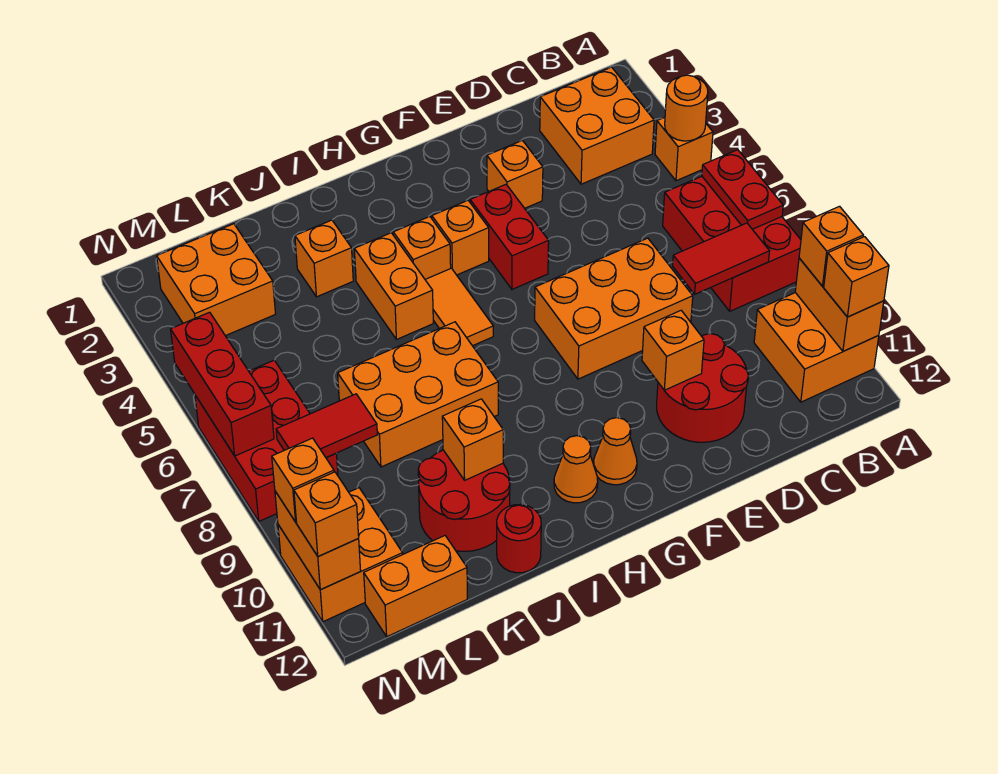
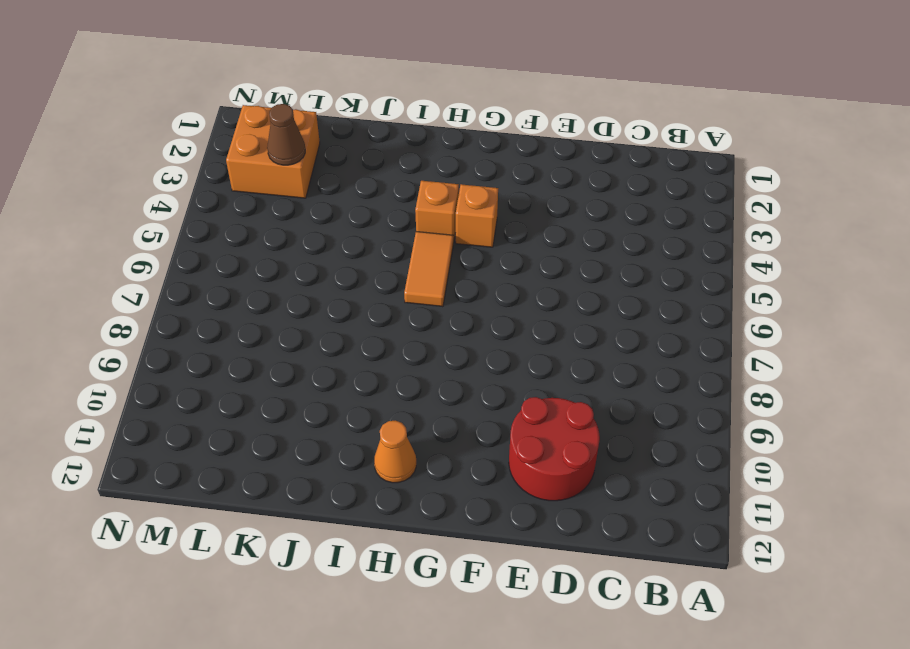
brown 1x1 cone [267,104,305,165] -> none
none -> orange 1x1 brick [655,117,713,181]
none -> red 2x3 brick [663,176,801,311]
none -> orange 2x2 brick [754,293,879,402]
none -> orange 2x2 brick [540,67,654,184]

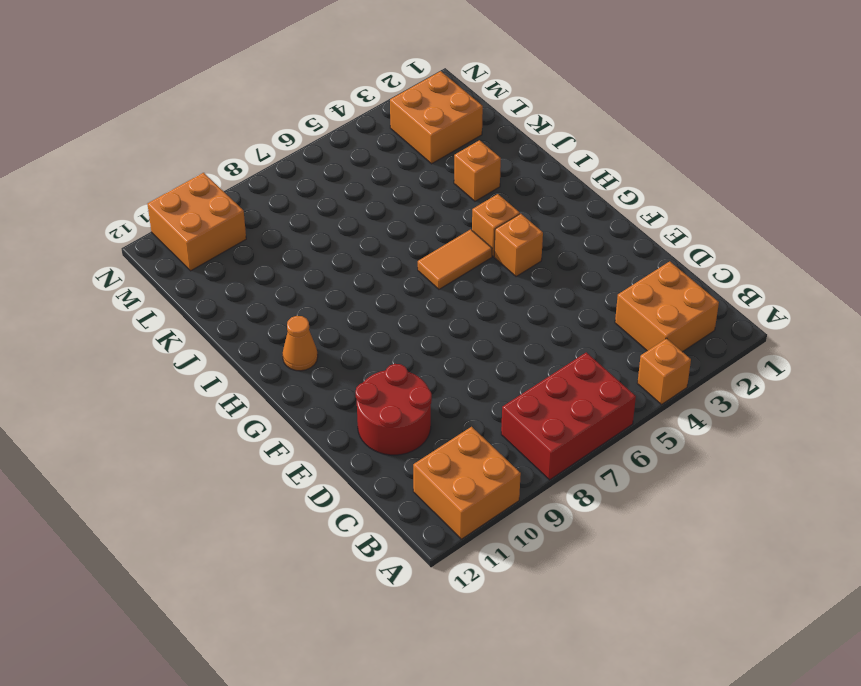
none -> orange 2x3 brick [535,238,693,379]
none -> orange 1x1 brick [487,141,543,208]
none -> red 1x2 brick [470,185,549,289]
none -> orange 1x1 cone [594,418,637,485]

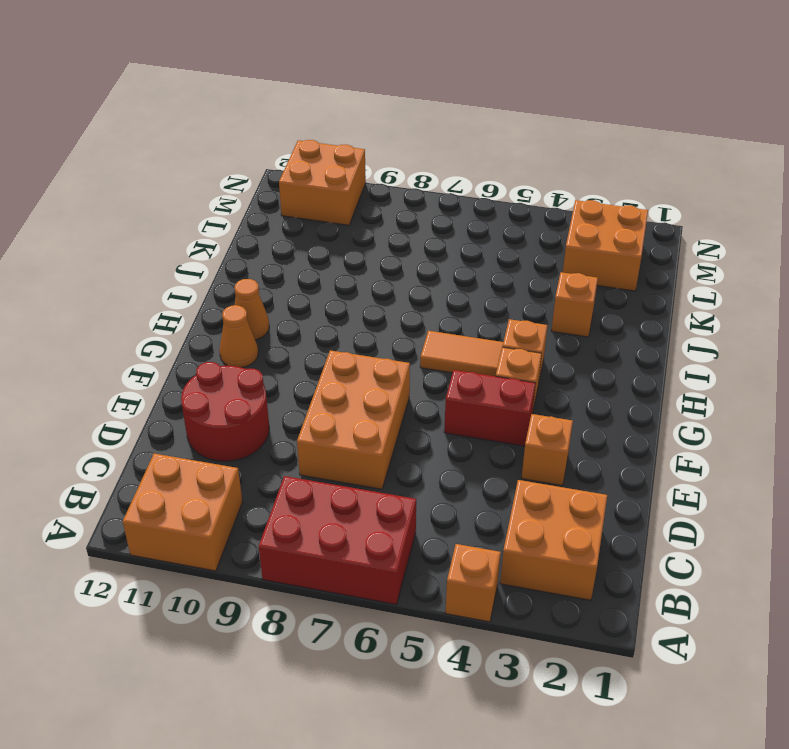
none -> orange 1x2 brick [354,233,433,340]
none -> orange 2x3 brick [338,322,498,467]
none -> red 2x2 round brick [418,450,510,551]
none -> red 1x1 round brick [497,504,541,573]

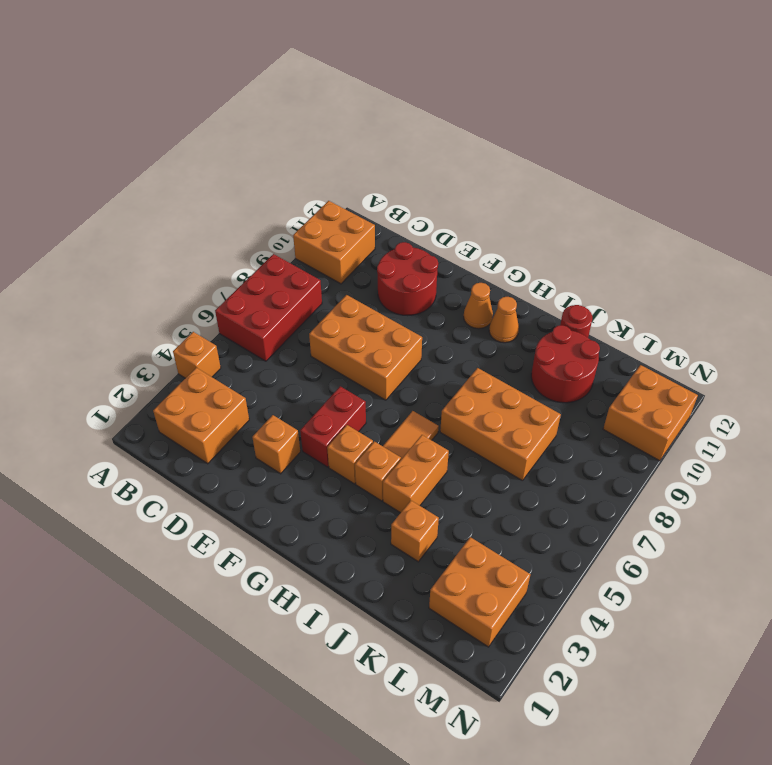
none -> orange 1x2 brick [364,536,467,637]
none -> red 2x3 brick [195,360,338,521]
none -> orange 1x1 round brick [665,75,708,141]
none -> red 1x2 plate [702,150,783,229]

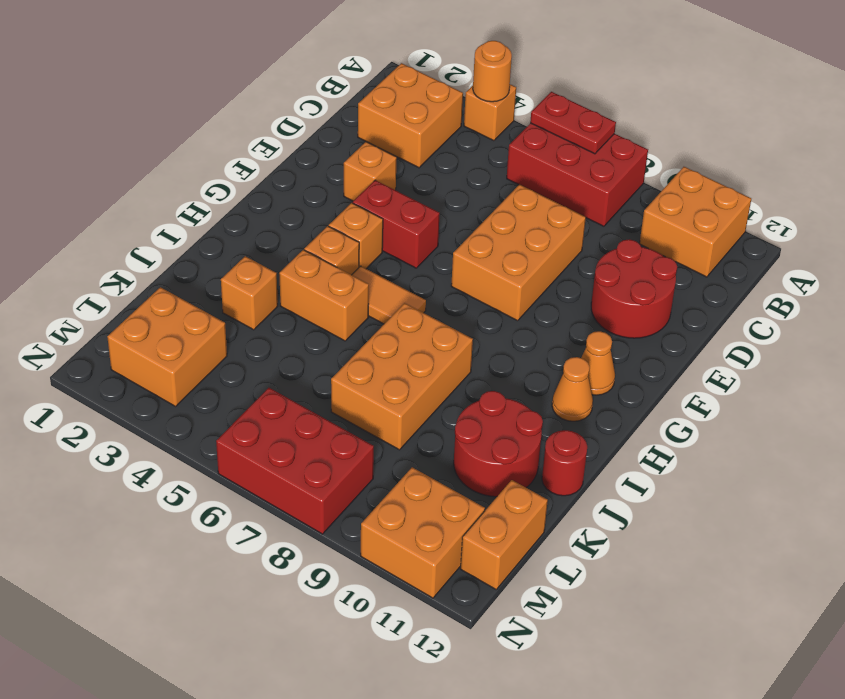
none -> orange 1x2 brick [795,258,884,351]
none -> red 1x2 tile [673,223,769,294]
none -> orange 1x1 brick [642,311,704,390]
none -> orange 1x1 brick [442,399,503,480]

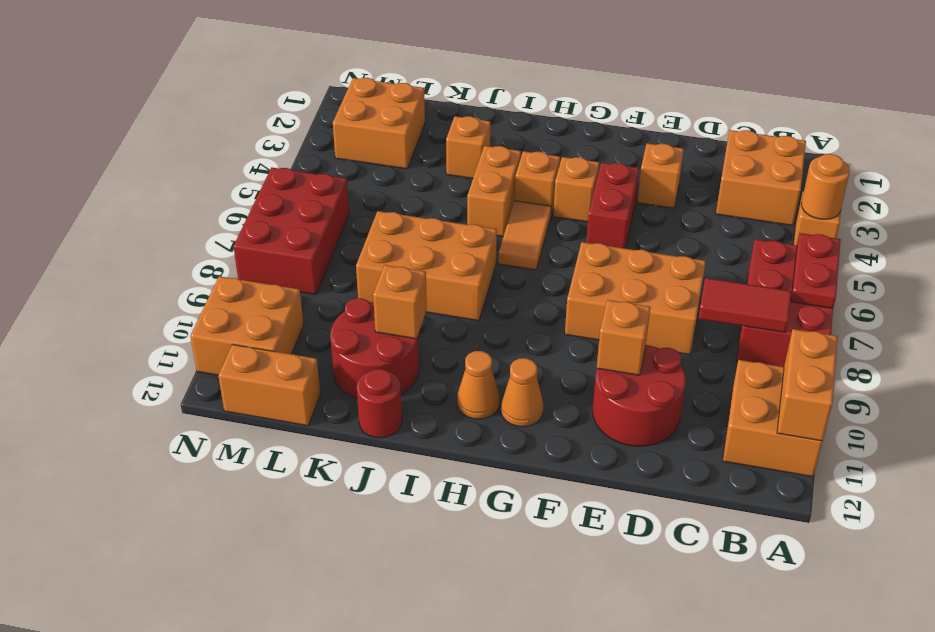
none -> red 1x2 tile [276,394,377,458]
none -> red 1x3 brick [171,312,274,456]
none -> orange 1x2 brick [275,491,361,590]
none -> orange 1x1 brick [799,206,863,286]

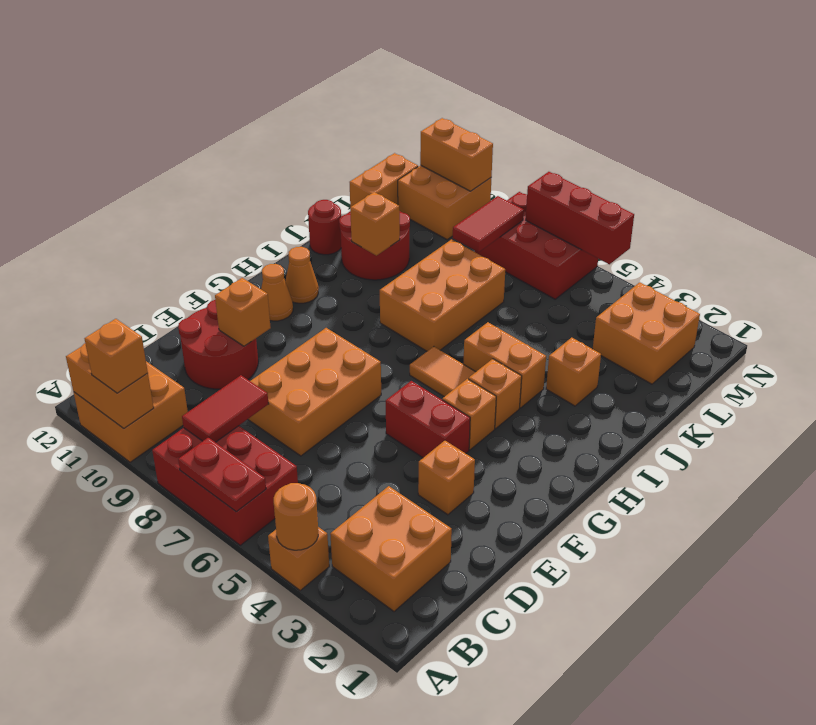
none -> orange 1x1 brick [824,237,889,317]
none -> orange 1x1 brick [272,438,334,522]
none -> orange 1x1 brick [294,472,359,557]

